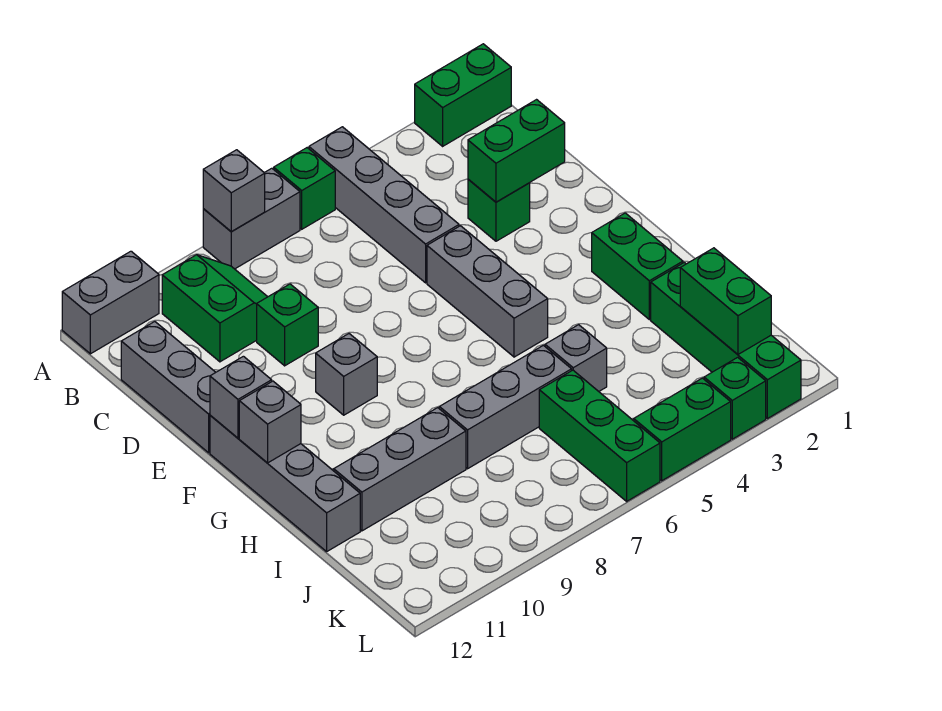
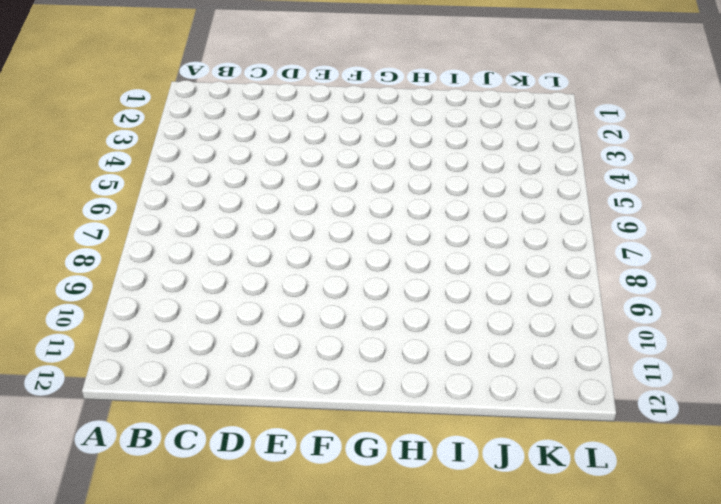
none -> green 1x2 brick [415,44,511,146]
none -> grey 1x4 brick [309,127,459,283]
none -> green 1x1 brick [274,148,335,229]

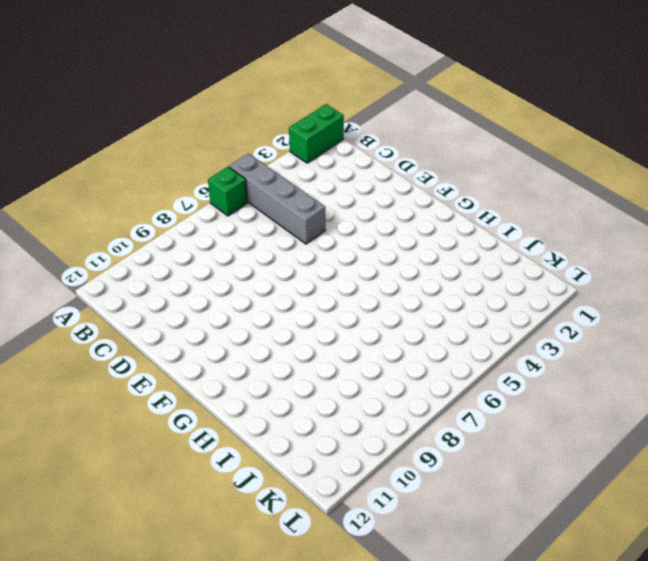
none -> grey 1x2 brick [203,168,300,269]
none -> grey 1x2 brick [62,251,159,354]
none -> green 2x2 slope [162,255,267,362]

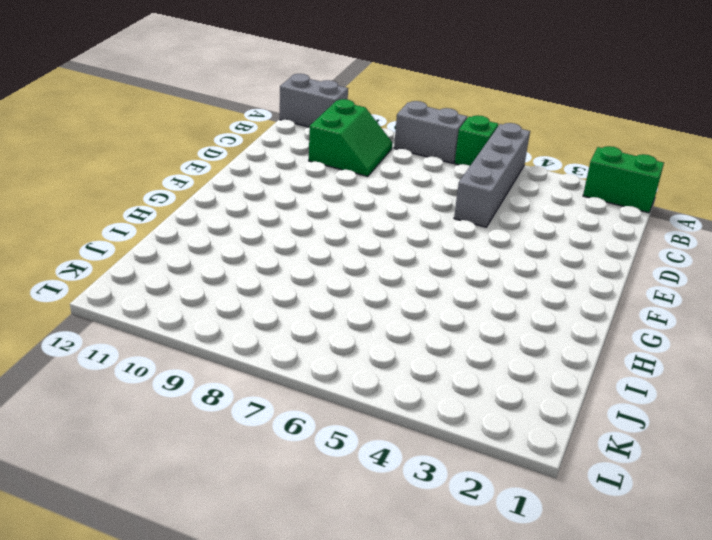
none -> grey 1x3 brick [121,322,216,453]
none -> green 1x1 brick [468,179,530,241]
none -> green 1x1 brick [257,284,318,366]

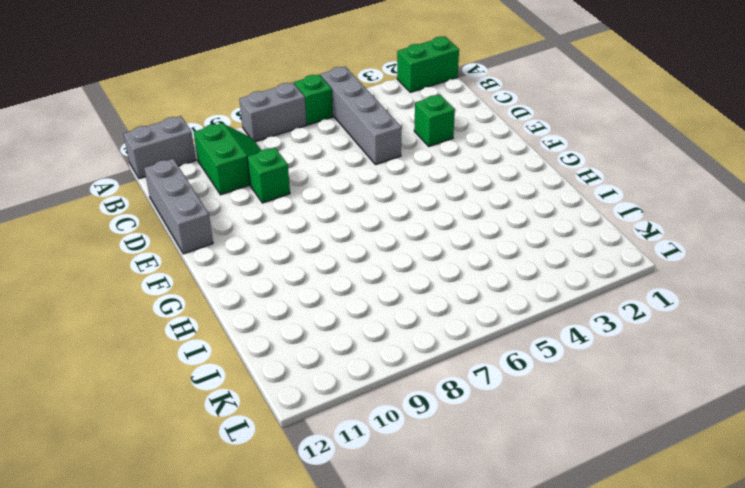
none -> grey 1x3 brick [427,226,548,357]
none -> grey 1x1 brick [316,334,377,415]
none -> grey 1x4 brick [210,415,360,551]

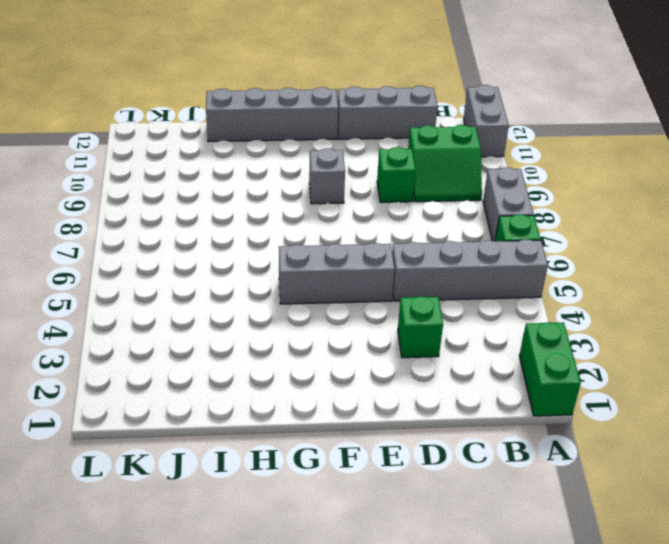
none -> green 1x2 brick [592,213,683,320]
none -> green 1x4 brick [651,263,801,419]
none -> grey 1x1 brick [545,325,607,391]

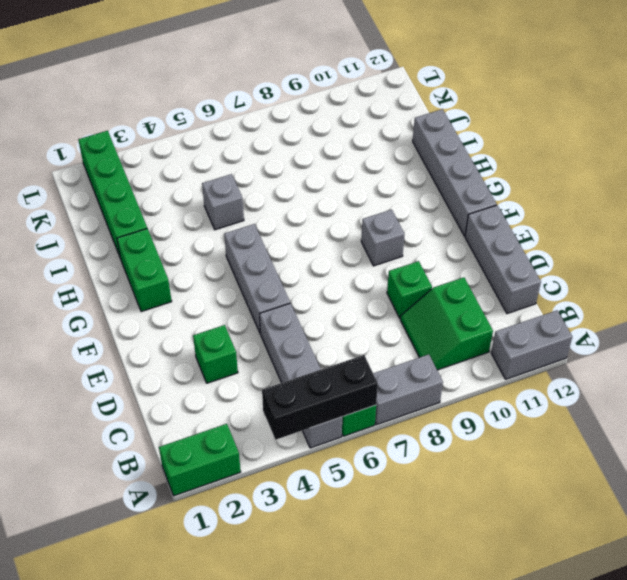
black 1x3 brick [262,355,378,440] -> none
none -> grey 1x3 brick [439,345,572,469]
none -> grey 1x3 brick [334,408,466,531]
none -> green 1x3 brick [539,370,660,501]

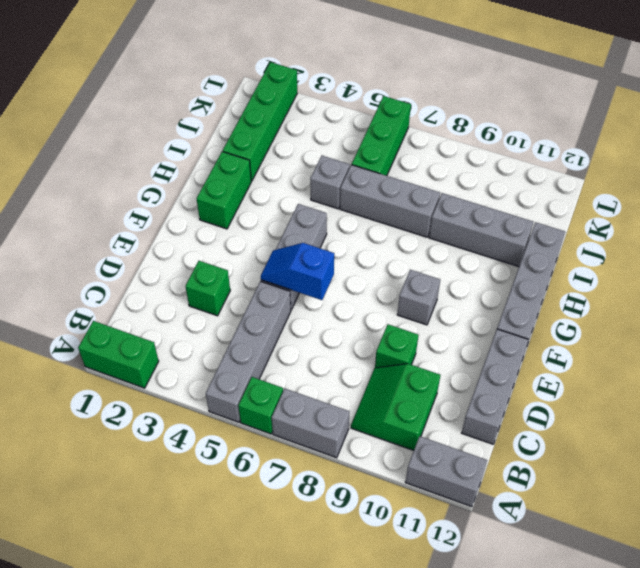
blue 1x2 slope [261,243,334,300] -> none
none -> green 1x1 brick [704,357,766,439]
none -> green 1x2 brick [634,378,731,481]
none -> grey 1x1 brick [203,150,265,231]

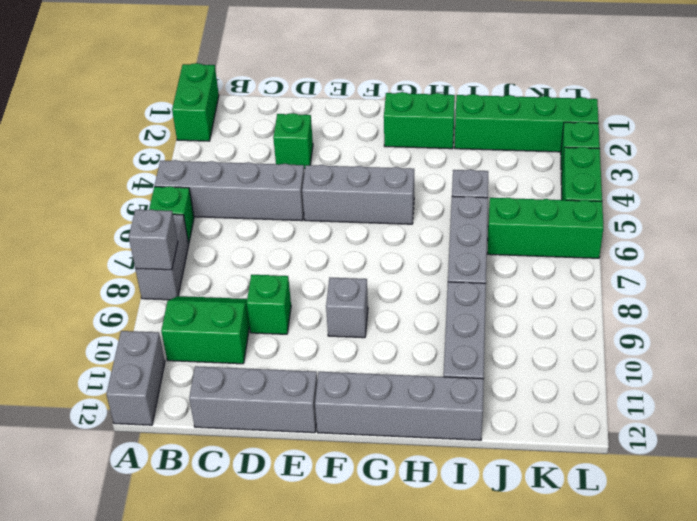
none -> green 1x2 brick [468,100,565,202]
none -> grey 1x1 brick [210,356,272,438]
none -> grey 1x1 brick [239,381,301,463]

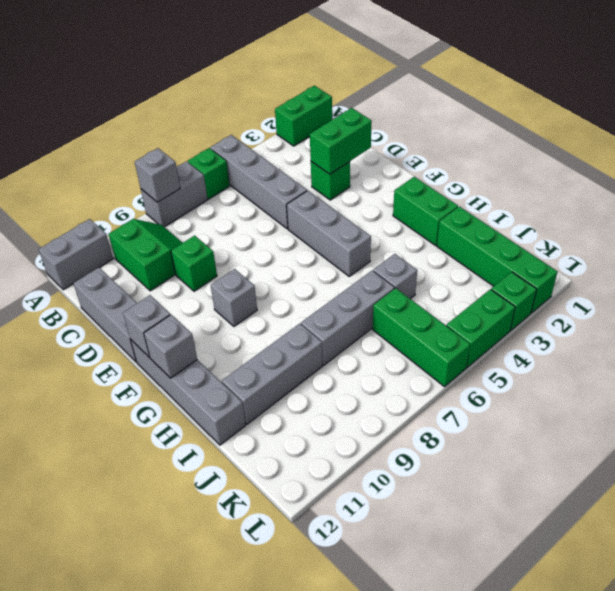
none -> green 1x2 brick [680,248,771,354]

